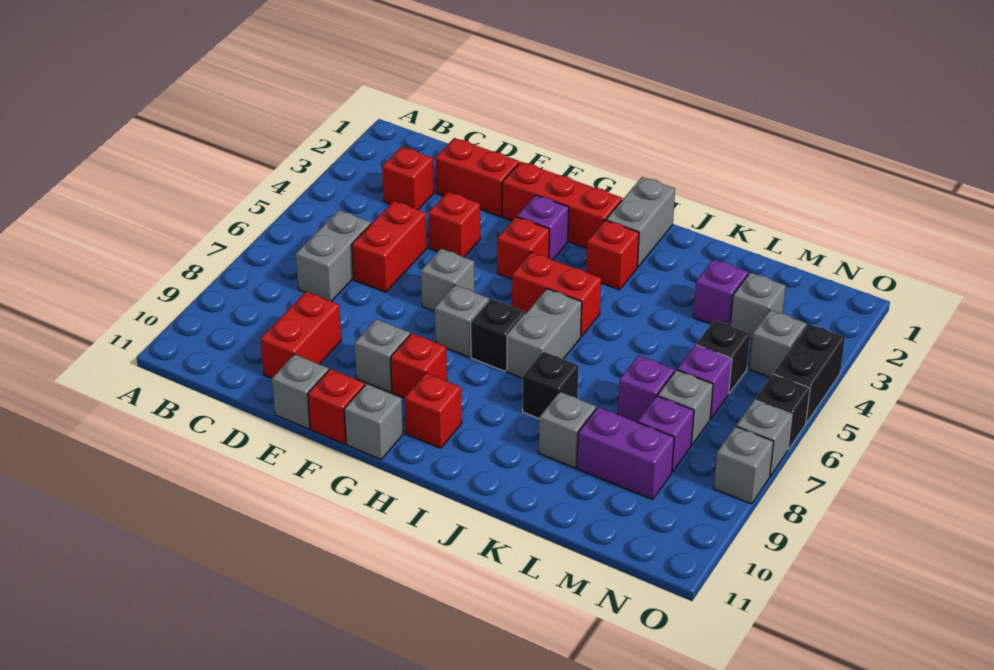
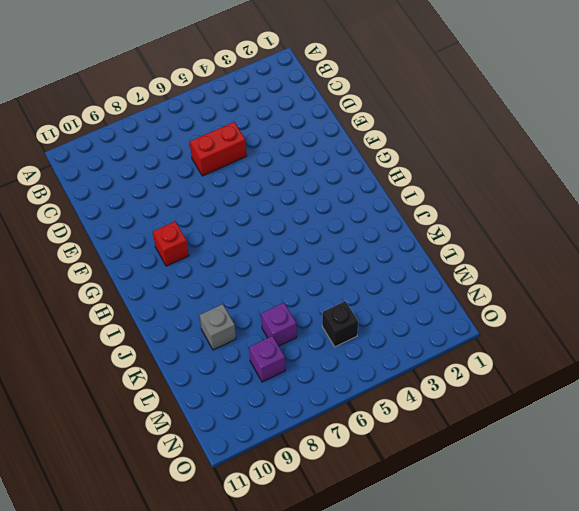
none -> red 1x1 brick [382,147,434,210]
none -> grey 1x2 brick [296,210,371,301]
none -> red 1x2 brick [435,138,519,217]
none -> red 1x2 brick [260,291,341,378]

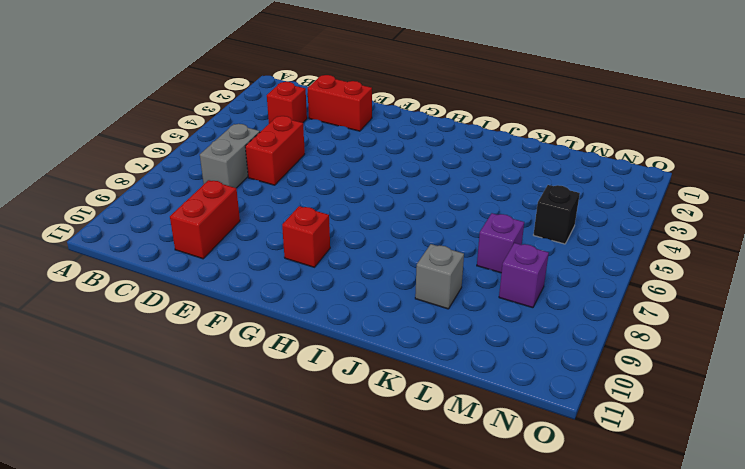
none -> red 1x1 brick [428,192,480,257]
none -> grey 1x1 brick [272,354,329,429]
none -> red 1x3 brick [502,162,622,248]
none -> grey 1x1 brick [421,249,474,312]

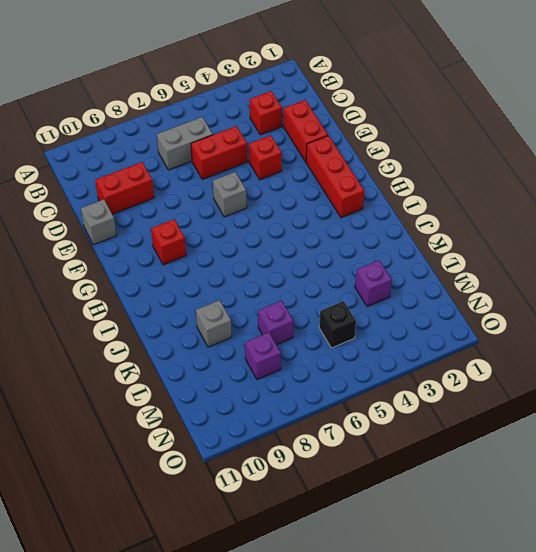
none -> grey 1x1 brick [355,319,410,392]
none -> red 1x1 brick [308,369,365,444]
none -> purple 1x1 brick [517,195,569,260]
none -> red 1x1 brick [497,217,549,279]

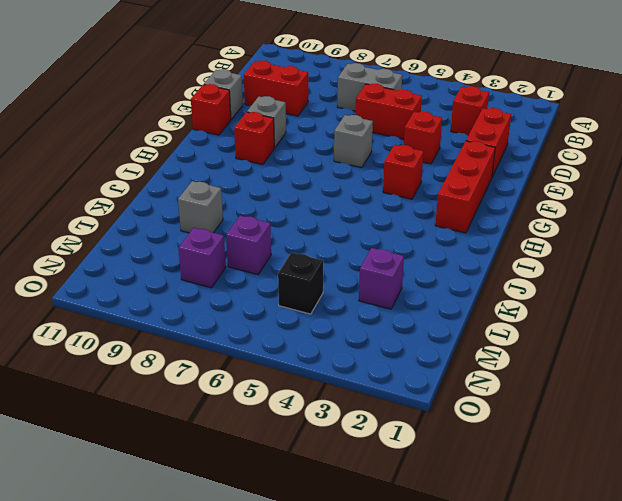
none -> purple 1x1 brick [517,195,569,260]
none -> grey 1x1 brick [435,285,489,357]
none -> grey 1x1 brick [344,384,403,460]
none -> red 1x2 brick [512,252,601,336]

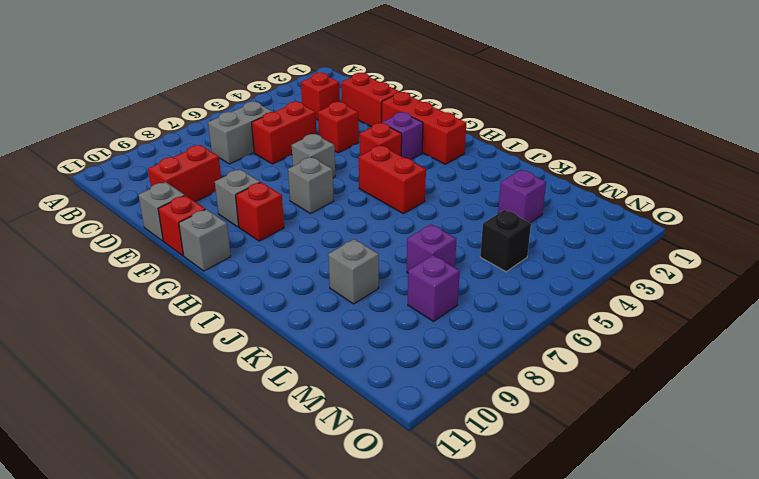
none -> black 1x1 brick [471,299,525,371]
none -> red 1x1 brick [404,373,462,448]
none -> grey 1x2 brick [606,177,675,267]
none -> red 1x1 brick [586,220,639,290]

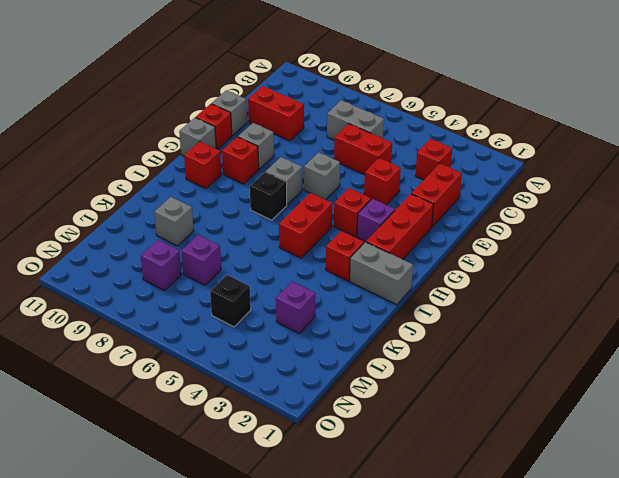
none -> grey 1x2 brick [507,289,582,378]
none -> black 1x1 brick [523,352,579,419]
none -> purple 1x2 brick [577,407,674,500]
none -> grey 1x1 brick [730,273,786,339]

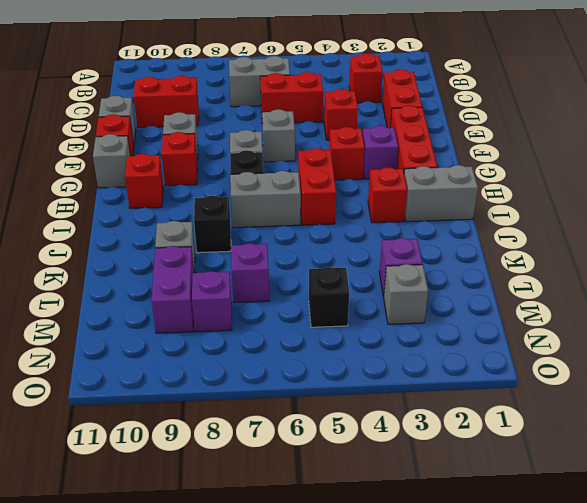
none -> purple 1x1 brick [677,345,732,419]
none -> grey 1x1 brick [658,370,713,445]
none -> grey 1x1 brick [749,310,806,377]
none -> black 1x2 brick [774,324,845,423]

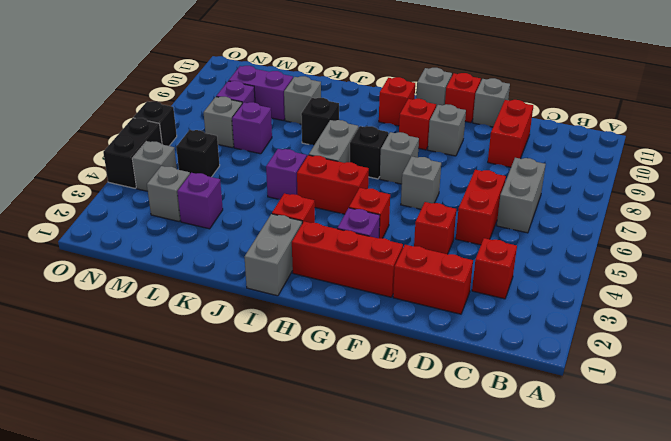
purple 1x1 brick [266,149,307,200] -> purple 1x1 brick moved to [677,345,732,419]
none -> grey 1x1 brick [736,400,792,476]
none -> grey 1x1 brick [714,426,774,504]

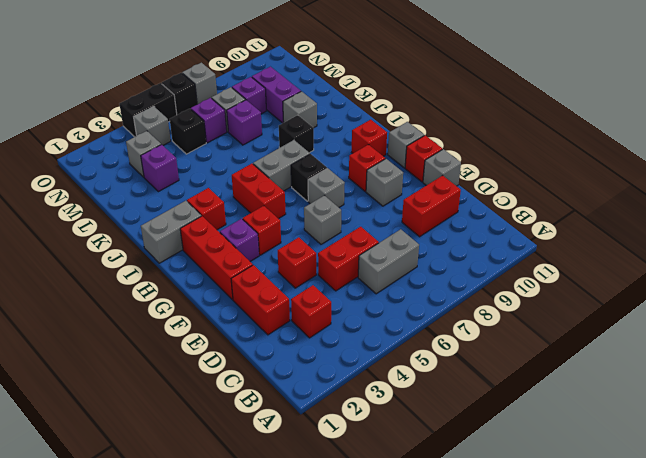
none -> grey 1x1 brick [714,426,774,504]

